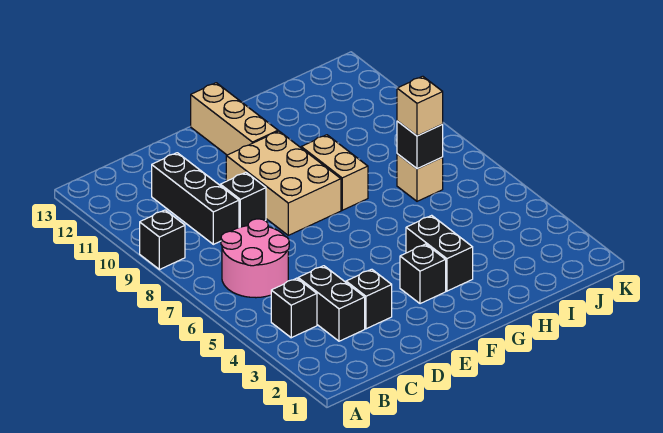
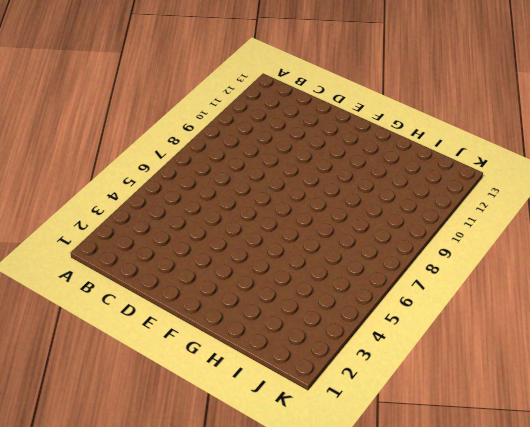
none -> black 1x1 brick [140,210,185,270]
none -> black 1x1 brick [271,278,317,338]
none -> pink 2x2 round brick [221,219,289,298]

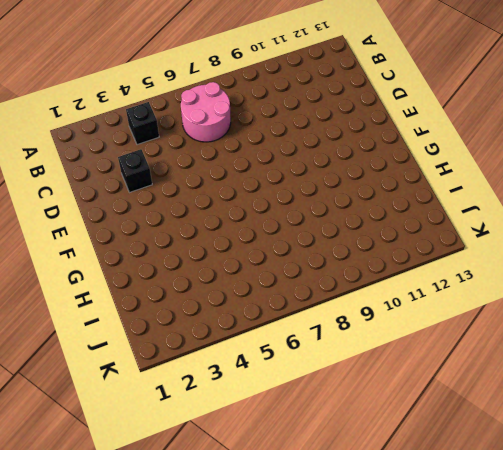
none -> black 1x1 brick [140,210,185,270]
none -> black 1x2 brick [298,266,365,341]
none -> black 1x3 brick [152,153,239,244]

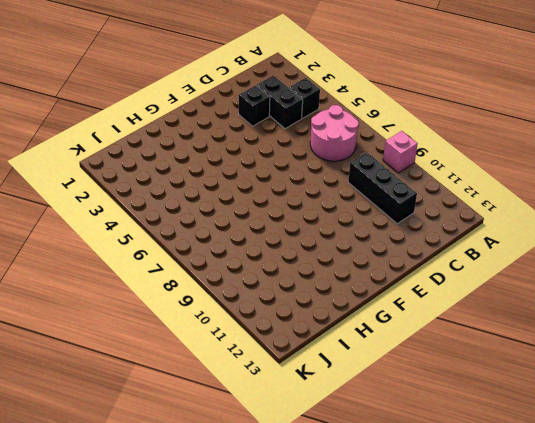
pink 1x1 brick [383,131,418,173] -> black 1x1 brick [140,210,185,270]
none -> black 1x1 brick [220,173,266,227]
none -> tan 2x3 brick [226,131,341,235]
none -> black 1x1 brick [400,244,446,304]

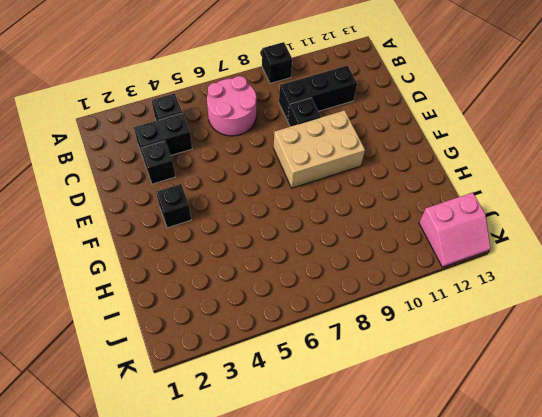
pink 2x2 slope [419,193,491,267] -> none
none -> tan 1x3 brick [191,83,278,155]
none -> black 1x2 brick [406,215,473,291]
none -> tan 1x2 brick [301,135,368,210]

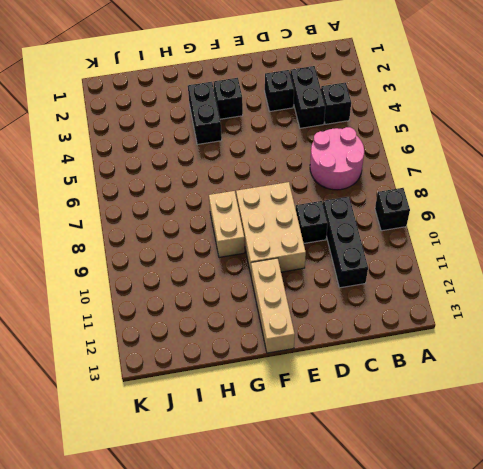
none -> tan 1x1 brick [397,154,443,201]
none -> black 1x1 brick [397,121,443,169]
none -> tan 1x1 brick [397,76,443,136]

